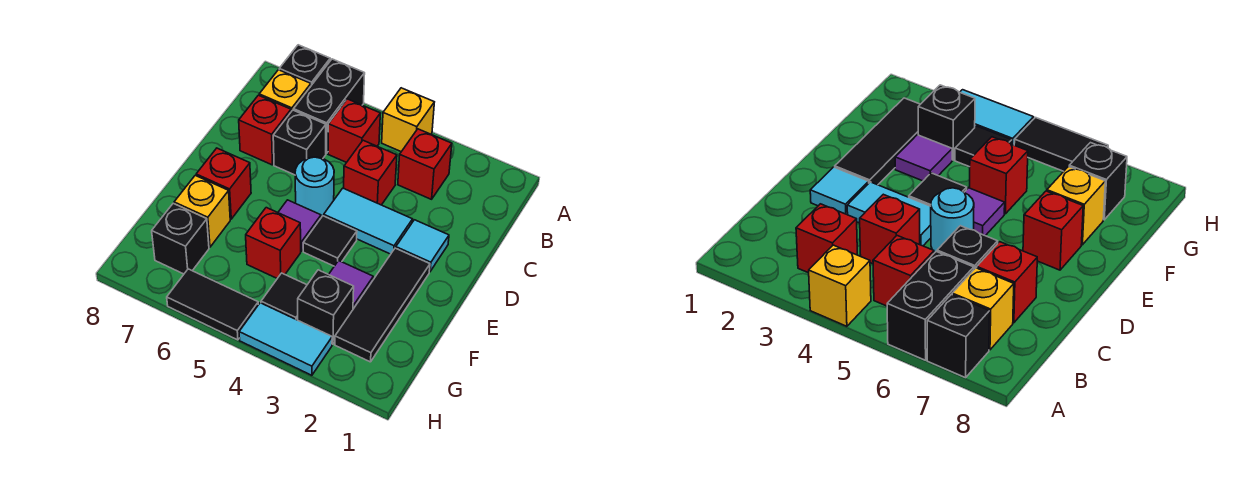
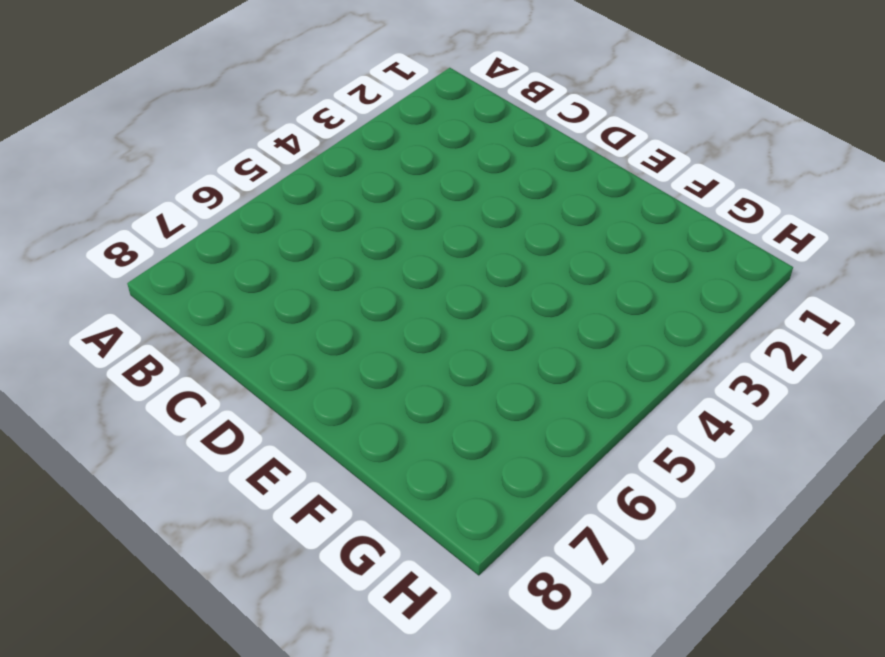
none -> yellow 1x1 brick [382,88,434,152]
none -> black 1x2 brick [294,59,365,154]
none -> black 1x1 brick [279,45,330,85]

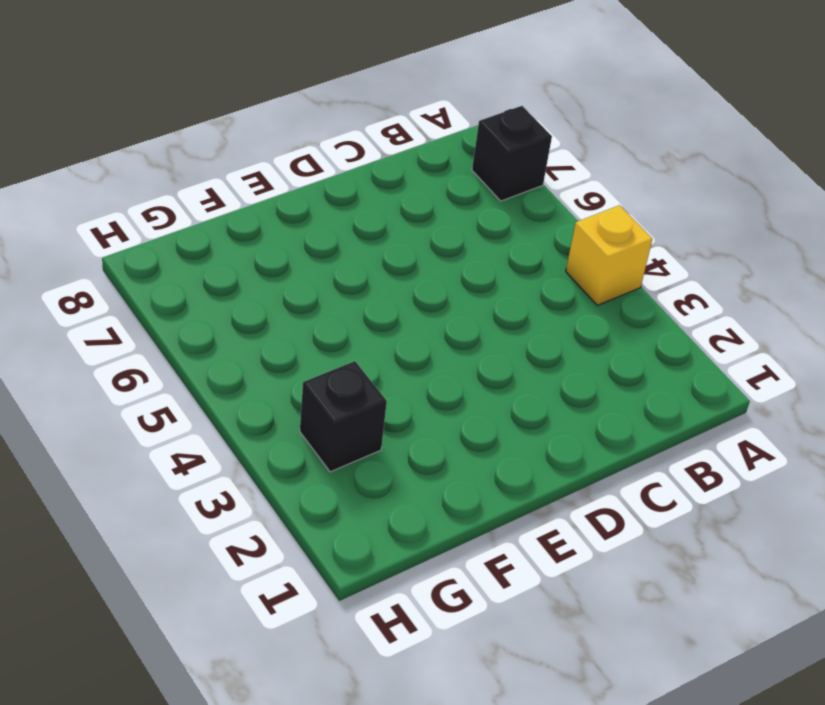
none -> black 1x2 brick [294,59,365,154]
none -> red 1x1 brick [398,129,452,199]
none -> red 1x1 brick [328,99,380,163]

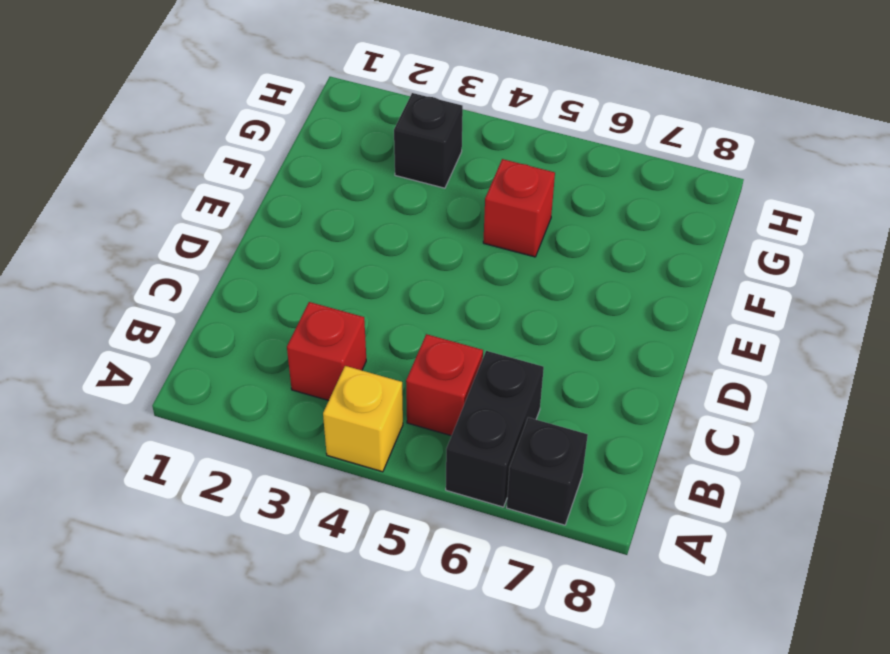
none -> yellow 1x1 brick [259,70,311,112]
none -> red 1x1 brick [344,140,397,205]
none -> black 1x1 brick [273,110,326,175]

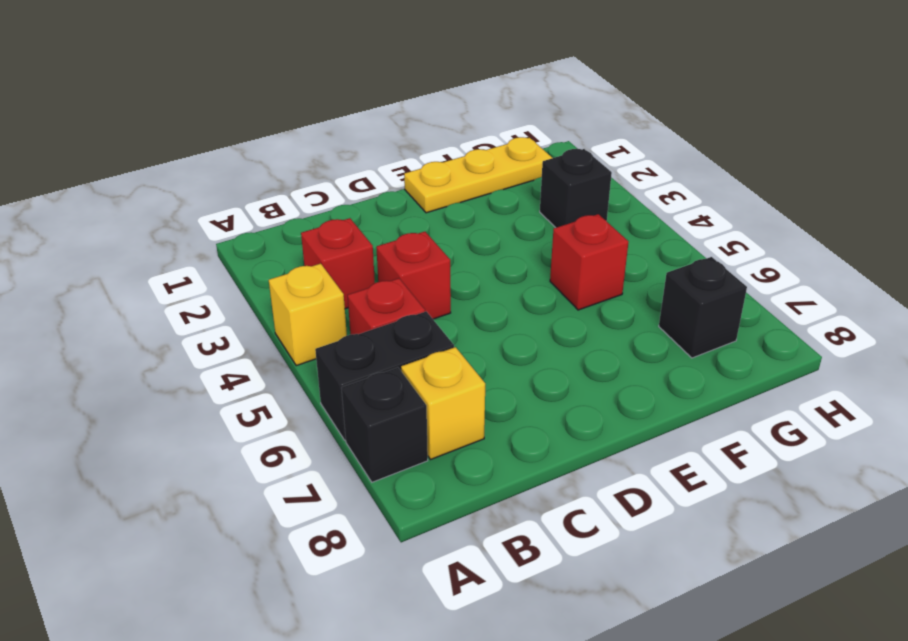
yellow 1x3 plate [404,137,552,213] -> none
none -> black 1x1 brick [273,110,326,175]
none -> red 1x1 brick [239,95,291,165]
none -> cyan 1x1 tile [396,220,449,272]

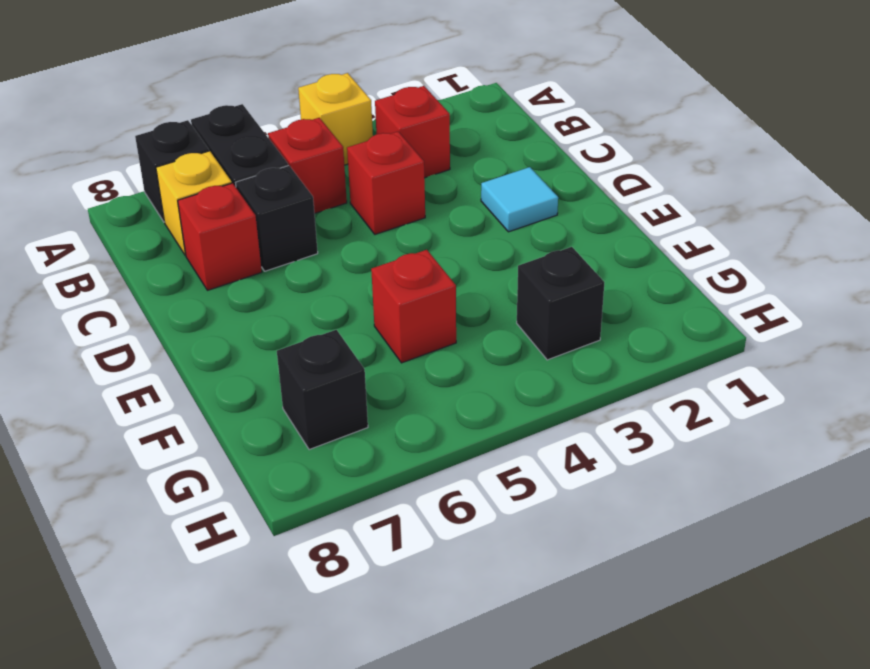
none -> cyan 1x2 tile [324,188,413,254]
none -> cyan 1x1 round brick [295,157,334,217]
none -> black 1x3 tile [335,248,430,362]

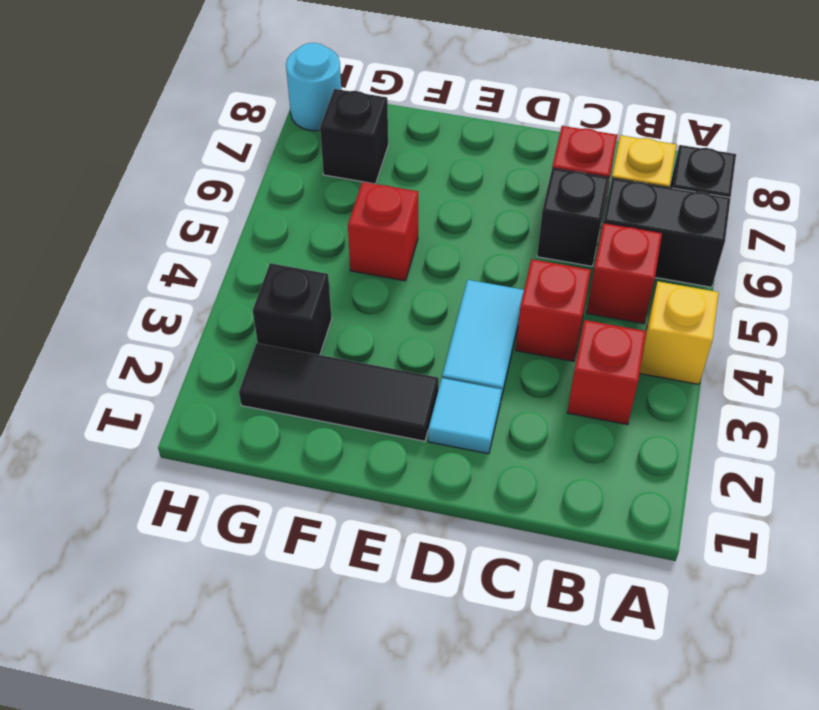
cyan 1x1 round brick [286,43,341,131] -> cyan 1x1 round brick moved to [295,157,334,217]
none -> black 1x1 tile [303,216,357,266]
none -> purple 1x1 tile [278,200,321,251]
none -> red 1x1 brick [196,148,251,219]

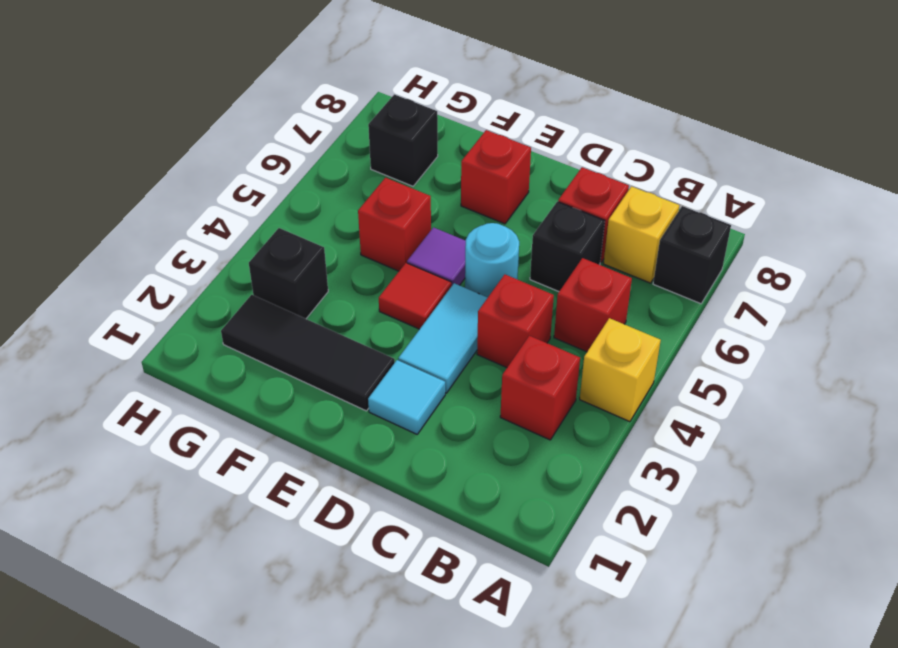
red 1x1 tile [379,263,452,329] -> black 1x1 tile [303,216,357,266]
none -> black 1x2 brick [294,59,365,154]
none -> purple 1x1 tile [329,261,373,309]
none -> yellow 1x1 brick [174,175,230,247]

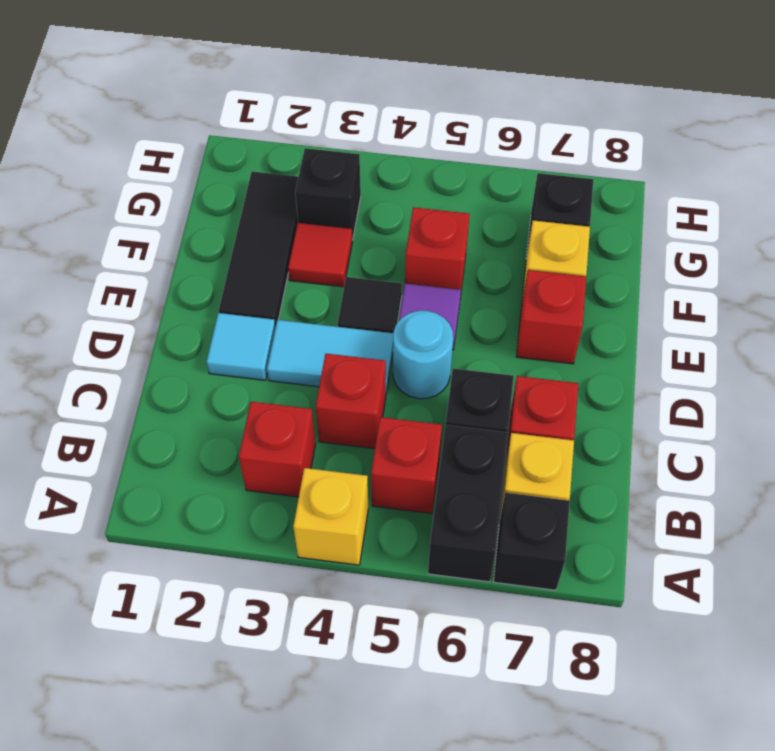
red 1x1 tile [288,223,352,287] -> purple 1x1 tile [329,261,373,309]
none -> black 1x1 tile [261,273,307,320]
none -> cyan 1x2 tile [239,303,332,375]
none -> black 1x2 tile [167,269,258,340]

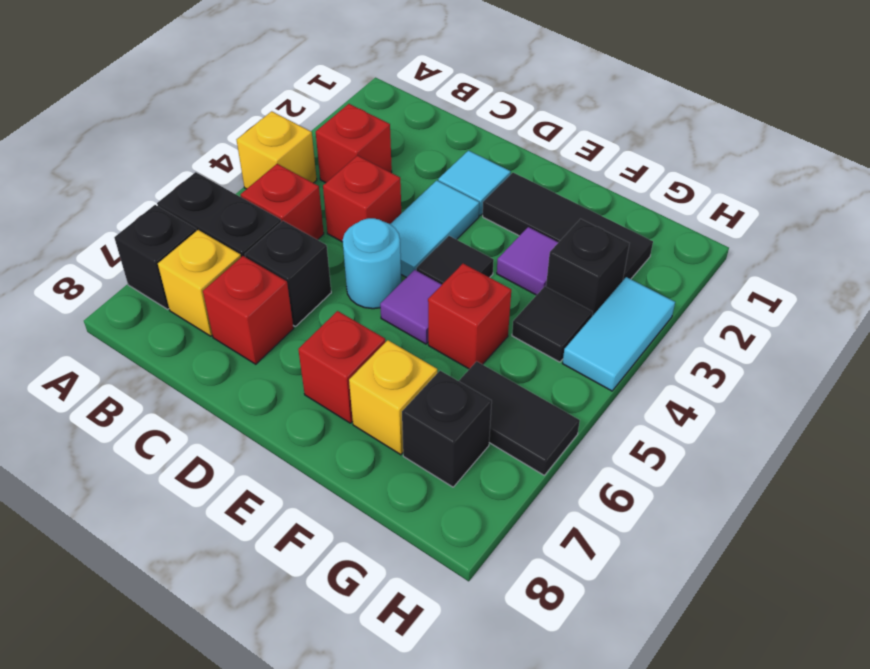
black 1x2 tile [459,361,580,475] -> black 1x2 tile turned to [167,269,258,340]

